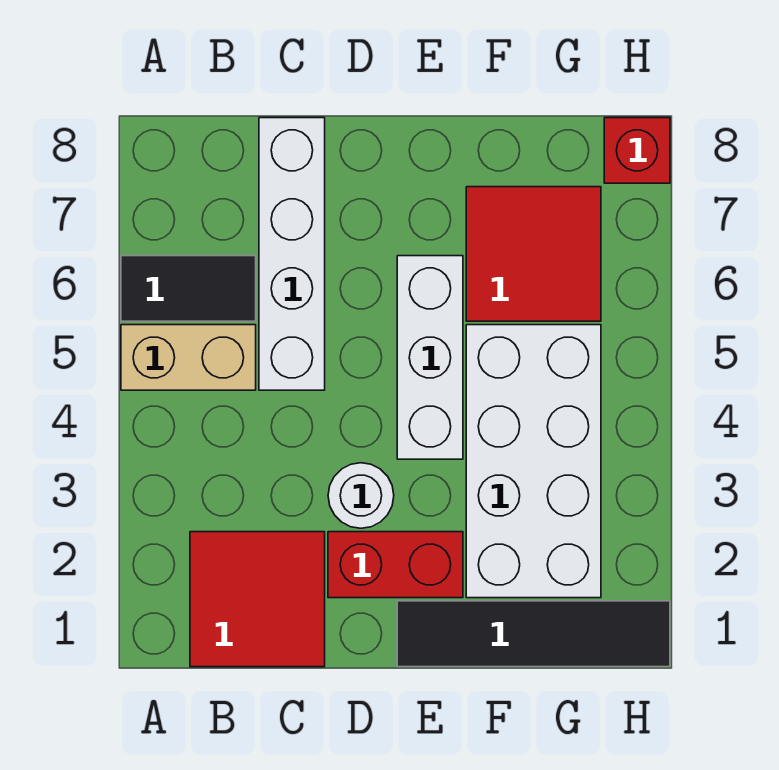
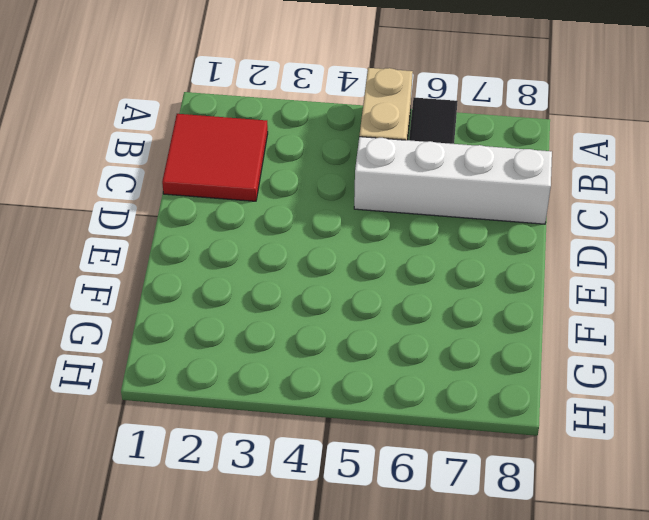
none -> red 1x2 brick [328,532,463,598]
none -> white 1x1 round brick [328,463,394,528]

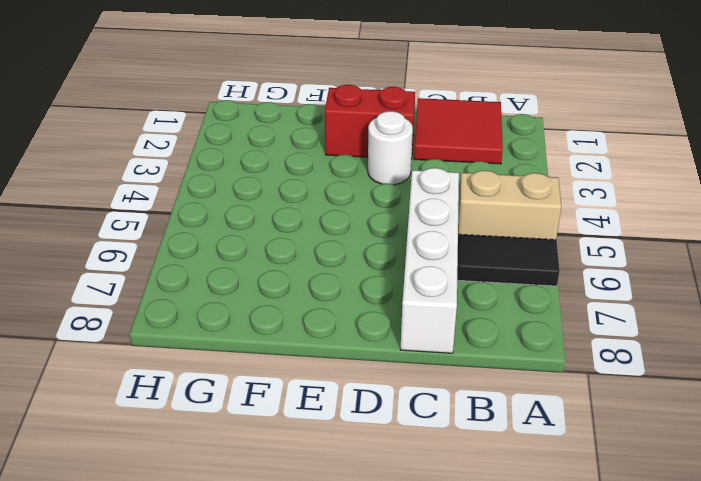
none -> black 1x4 tile [397,601,670,667]
none -> white 1x3 brick [397,256,463,459]

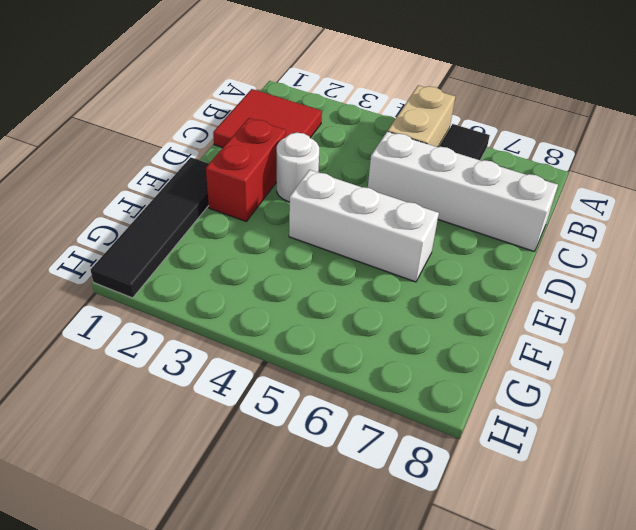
none -> white 2x4 brick [466,325,601,598]
none -> red 2x2 tile [466,187,601,321]

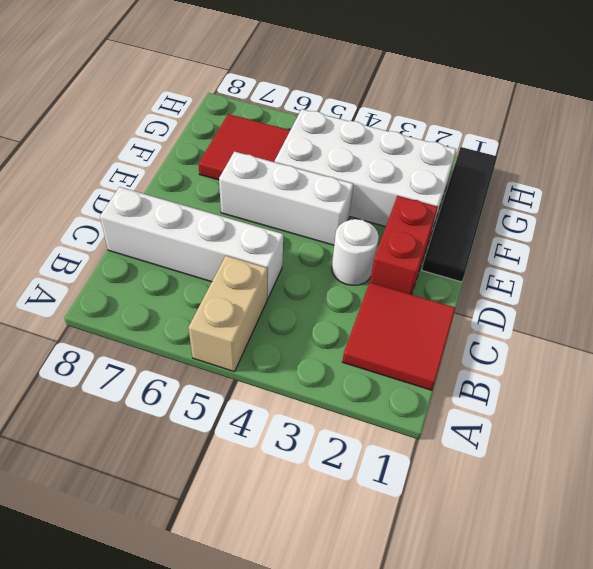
none -> black 1x2 tile [121,256,256,321]
none -> red 1x1 brick [604,118,670,183]

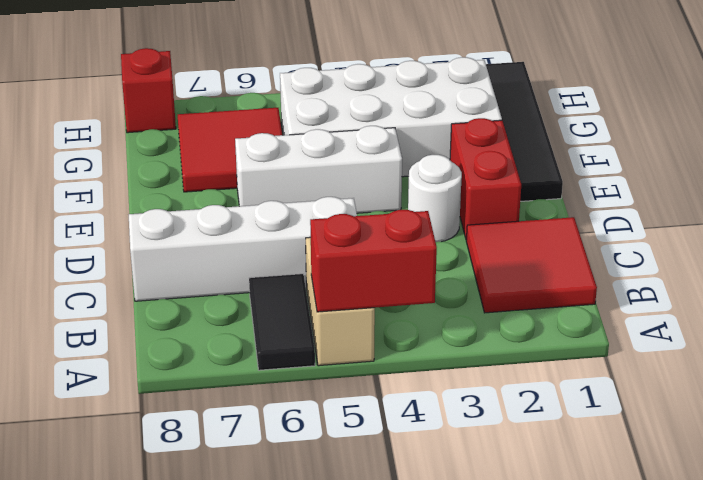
red 1x2 brick [310,210,437,312] -> none

